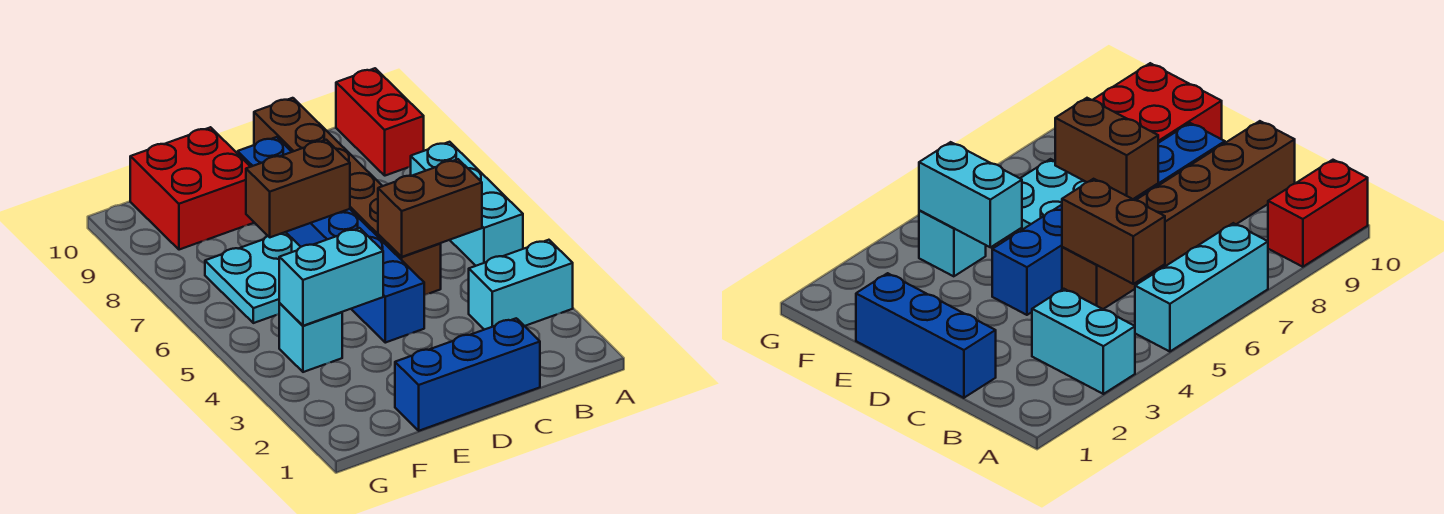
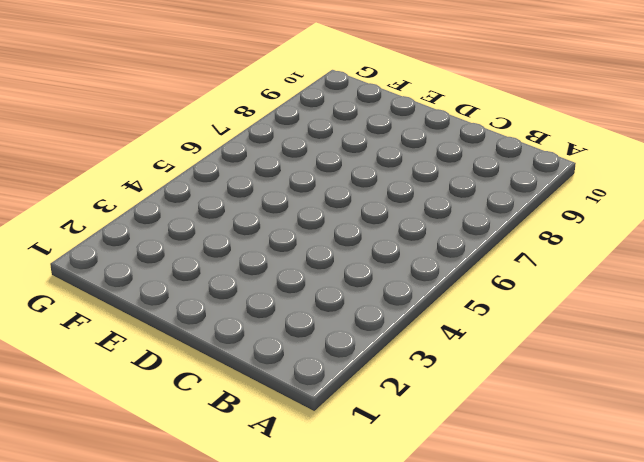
none -> cyan 1x2 brick [469,240,573,330]
none -> cyan 1x3 brick [411,142,523,266]
none -> red 1x2 brick [336,68,424,176]

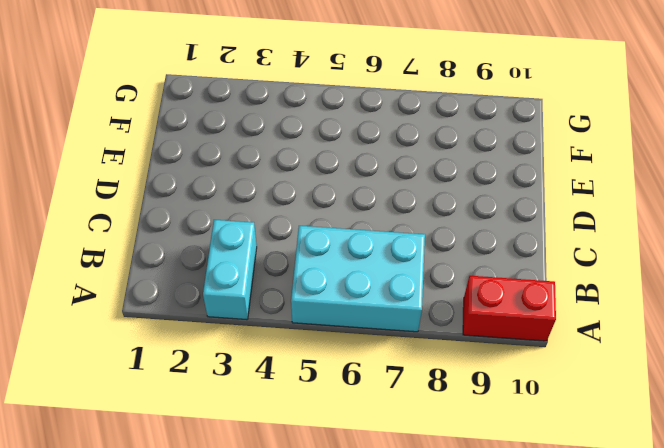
cyan 2x3 brick [291,226,425,332] -> cyan 1x3 brick [411,142,523,266]
none -> blue 1x3 brick [395,318,540,431]
none -> brown 1x6 brick [254,98,441,295]
none -> blue 1x6 brick [238,137,424,343]

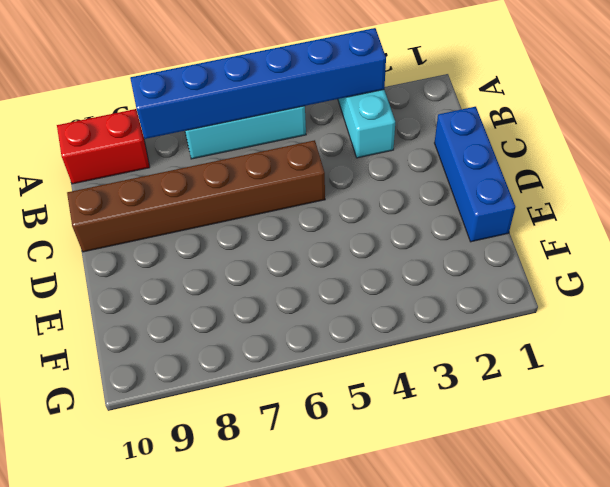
blue 1x6 brick [130,28,386,139] -> blue 1x6 brick moved to [238,137,424,343]
none -> cyan 2x2 plate [205,232,300,323]
none -> red 2x2 brick [130,127,254,250]
none -> cyan 1x1 brick [279,303,342,372]

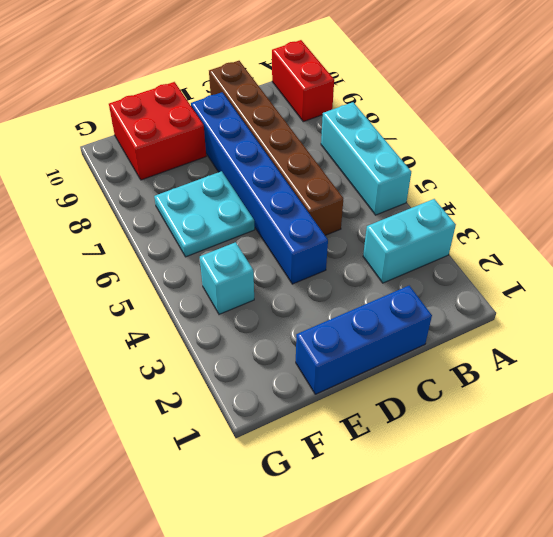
none -> brown 1x2 brick [378,159,482,257]
none -> brown 1x2 brick [246,140,350,237]
none -> cyan 1x2 brick [279,228,383,326]

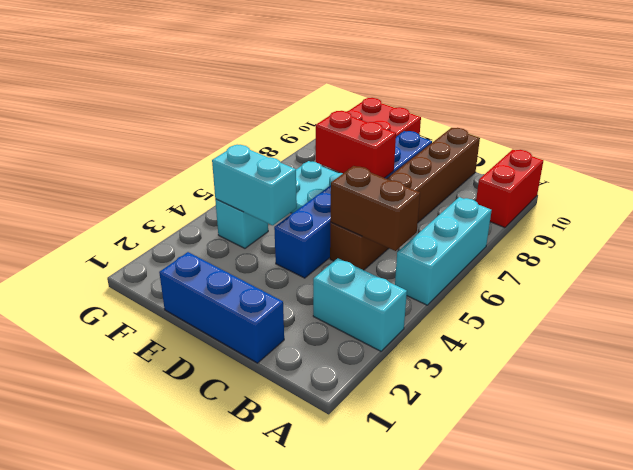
red 1x2 brick [316,111,396,178] -> brown 1x2 brick [246,140,350,237]

